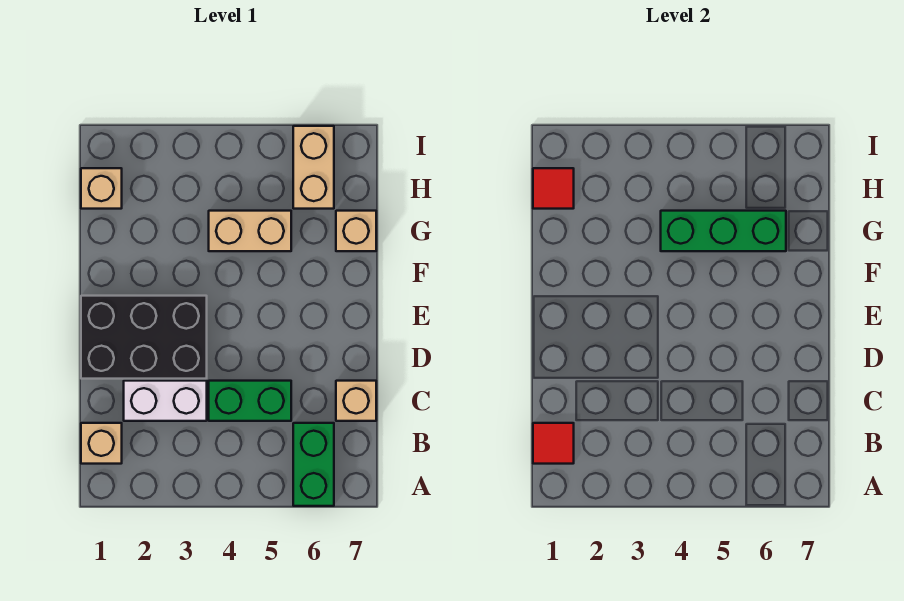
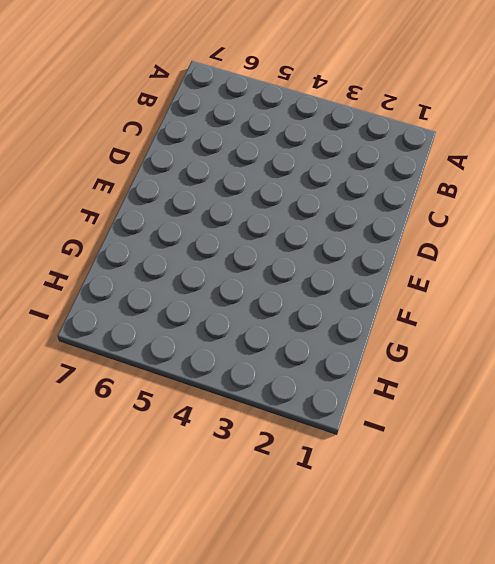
none -> green 1x2 brick [293,423,334,506]
none -> tan 1x1 brick [81,423,122,464]
none -> white 1x2 brick [124,381,207,421]

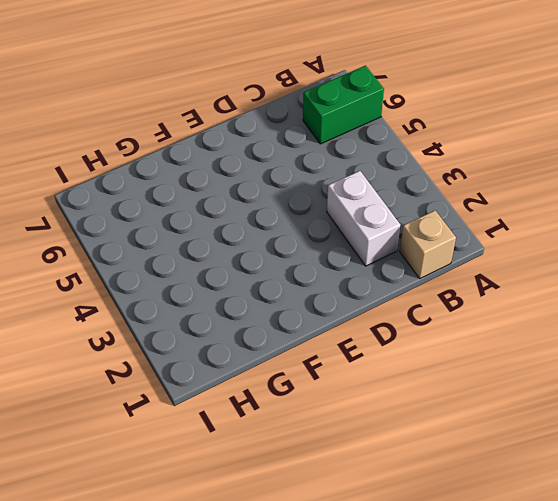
none -> green 1x2 brick [209,381,291,421]
none -> tan 1x1 brick [336,381,376,421]
none -> black 2x3 brick [81,296,207,379]

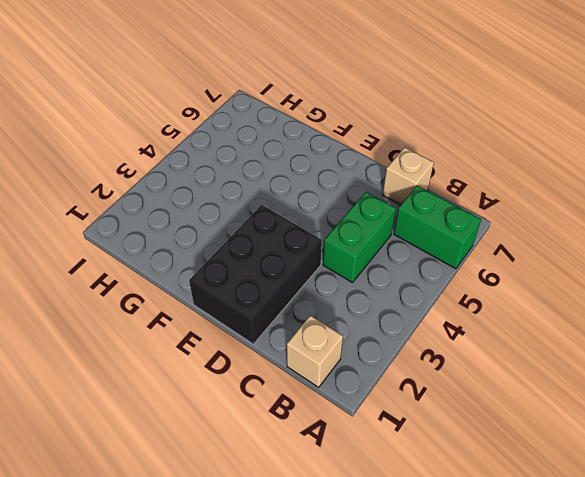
none -> white 1x2 brick [124,381,207,421]
none -> tan 1x2 brick [209,211,291,251]
none -> tan 1x1 brick [336,211,376,251]

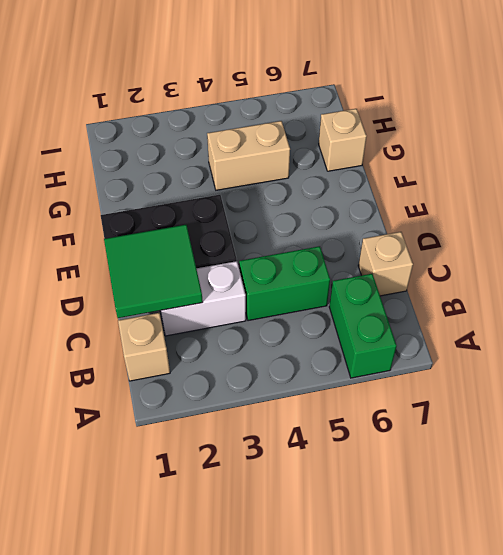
green 2x2 tile [104,225,203,318] -> none
none -> tan 1x1 brick [81,168,122,209]
none -> tan 1x2 brick [293,126,334,209]
none -> red 1x1 tile [533,423,574,464]

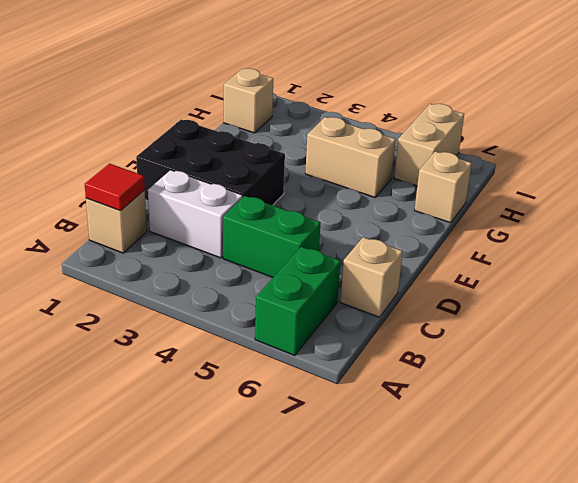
none -> green 1x3 brick [661,211,786,251]
none -> red 1x1 tile [533,168,574,209]

